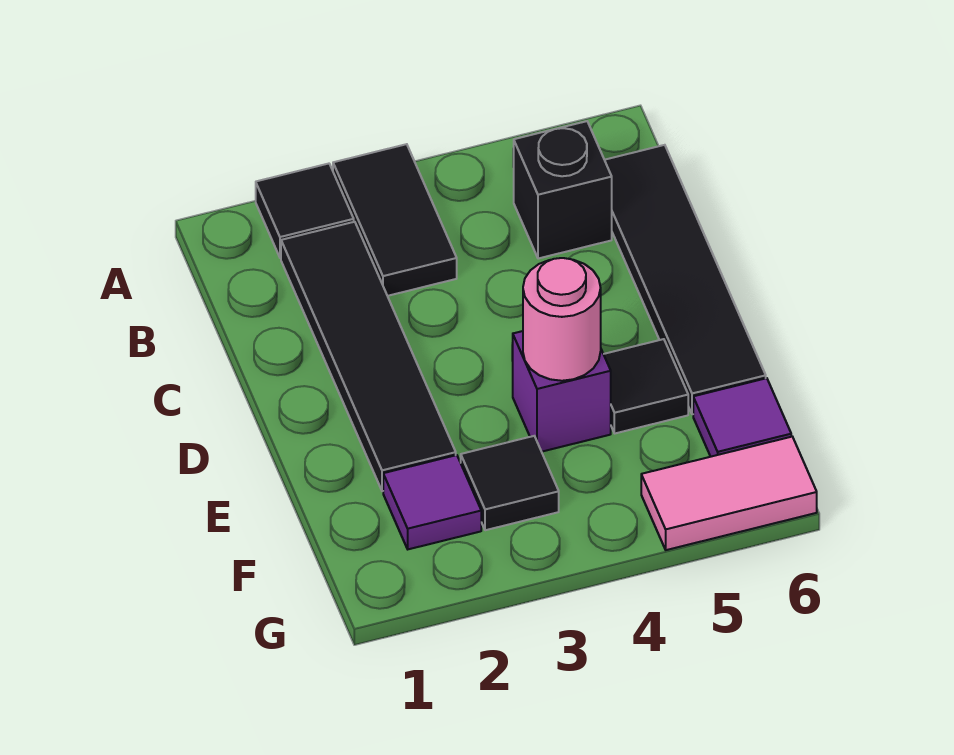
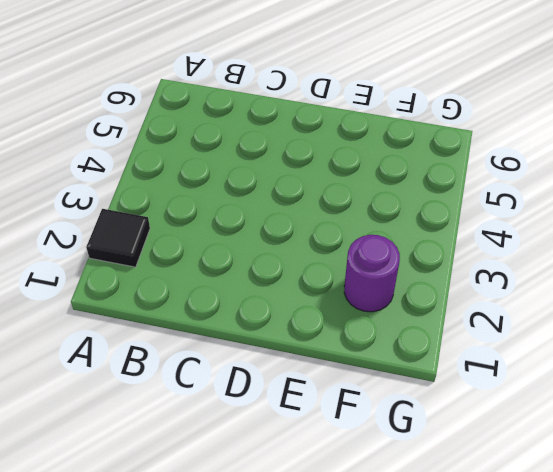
purple 1x1 round brick [344,235,400,312] -> purple 1x1 tile [383,455,481,549]
none -> black 1x2 tile [333,144,457,296]
none -> black 1x4 tile [281,222,456,491]
none -> black 1x1 brick [514,121,612,259]

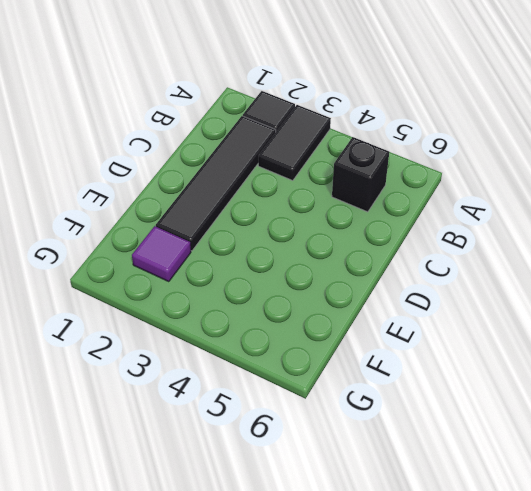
none -> black 1x4 tile [605,145,766,414]
none -> purple 1x1 brick [513,331,611,452]
none -> black 1x1 tile [604,339,688,433]

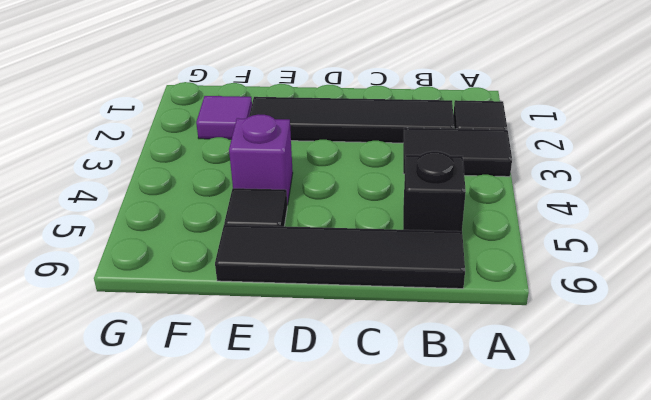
none -> black 1x1 tile [461,436,559,530]
none -> purple 1x1 tile [693,378,791,457]
none -> pink 1x2 tile [641,437,817,550]

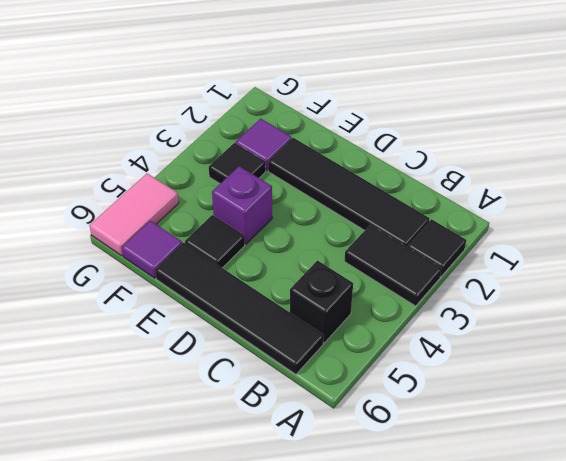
none -> pink 1x1 round brick [523,258,601,381]

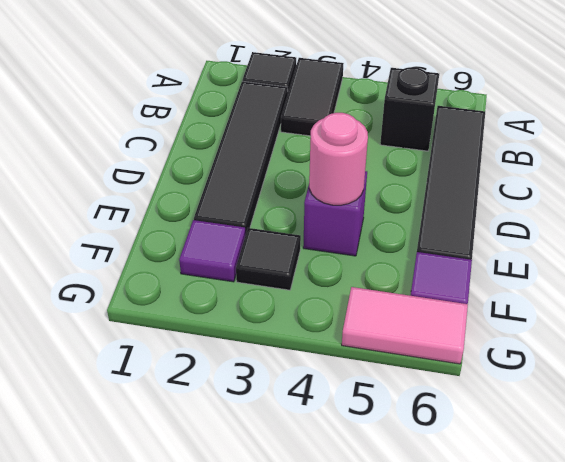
none -> black 1x1 tile [604,339,688,433]

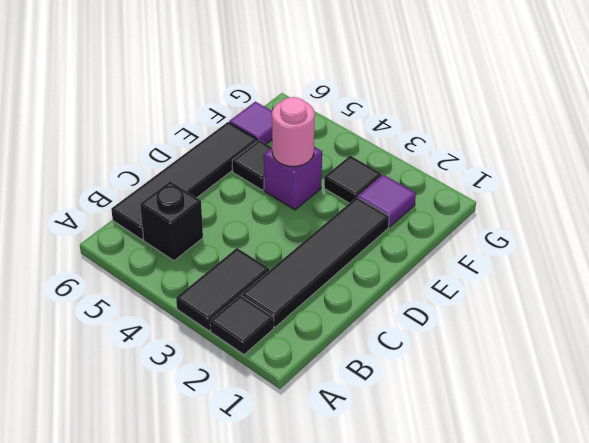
none -> pink 1x2 tile [641,437,817,550]

